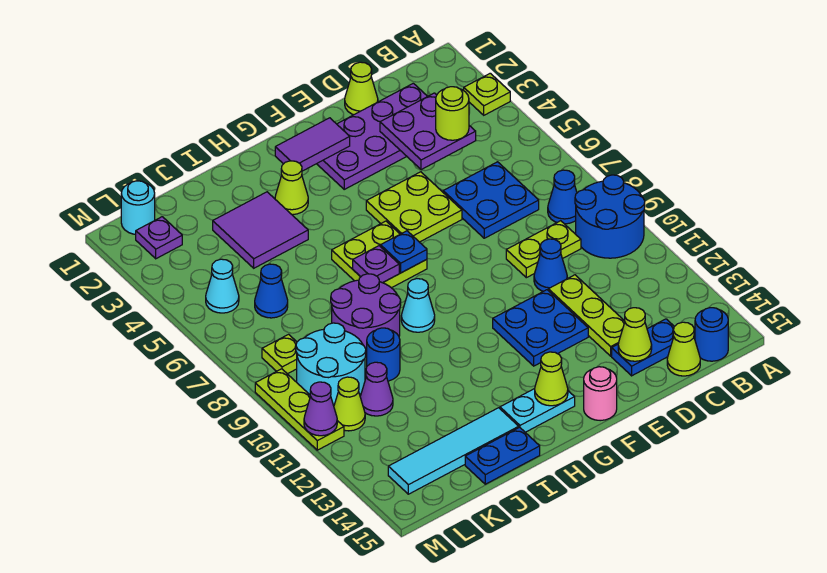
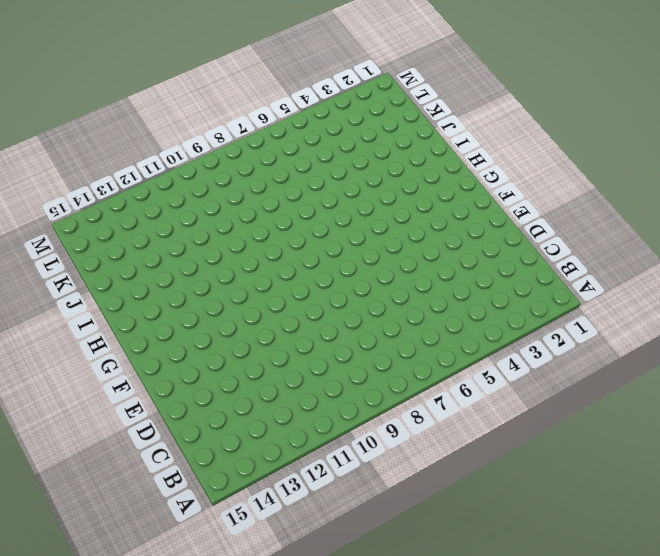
none -> lime 1x1 plate [464,73,510,115]
none -> blue 2x2 round brick [575,175,645,258]
none -> blue 1x1 cone [548,170,577,224]
none -> blue 1x1 round brick [695,308,728,361]

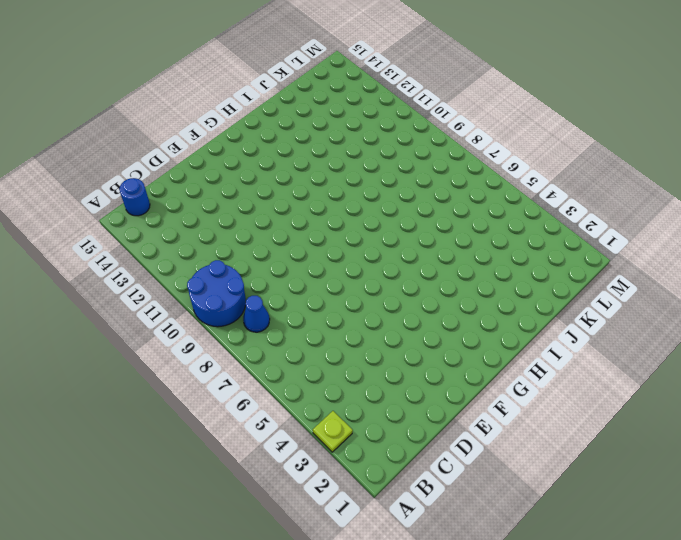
none -> purple 2x4 plate [317,83,427,189]
none -> blue 2x2 plate [443,162,539,238]
none -> lime 1x2 plate [506,221,581,278]
none -> blue 1x2 plate [612,319,674,376]

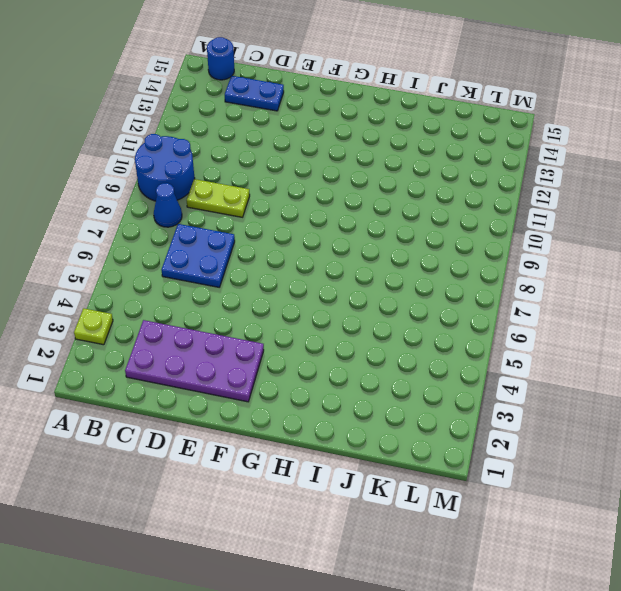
none -> lime 1x1 cone [667,322,700,376]
none -> lime 1x1 cone [345,62,378,115]
none -> blue 1x1 cone [534,239,567,291]
none -> lime 1x3 plate [548,275,625,356]

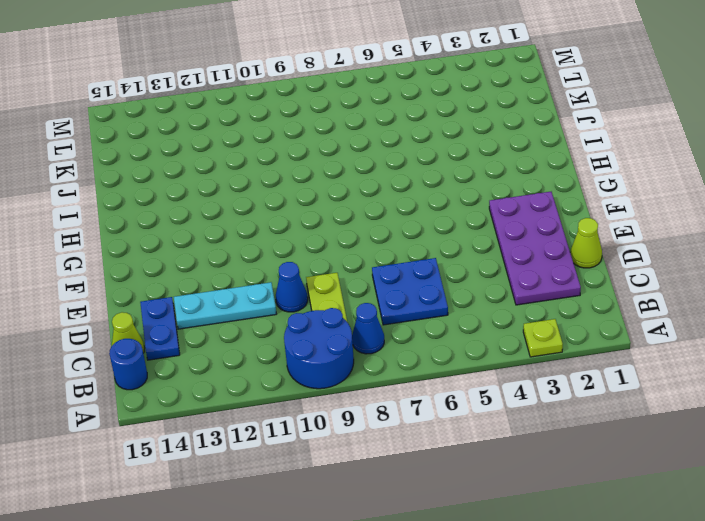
cyan 1x3 plate [174,282,276,329] -> lime 1x3 plate [548,275,625,356]
none -> lime 2x2 plate [366,172,462,242]
none -> blue 2x2 plate [493,290,588,366]
none -> pink 1x1 round brick [584,367,617,421]
none -> lime 2x2 plate [332,221,427,288]

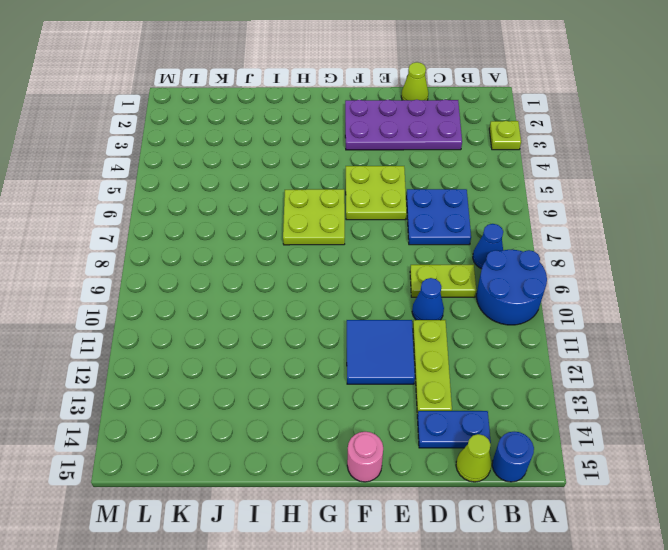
blue 2x2 tile [347,320,415,384] -> blue 2x2 plate [493,290,588,366]
none -> cyan 1x2 plate [500,389,575,432]
none -> lime 1x1 cone [275,161,308,215]
none -> cyan 1x1 cone [401,279,435,332]
none -> purple 2x2 tile [213,192,308,268]

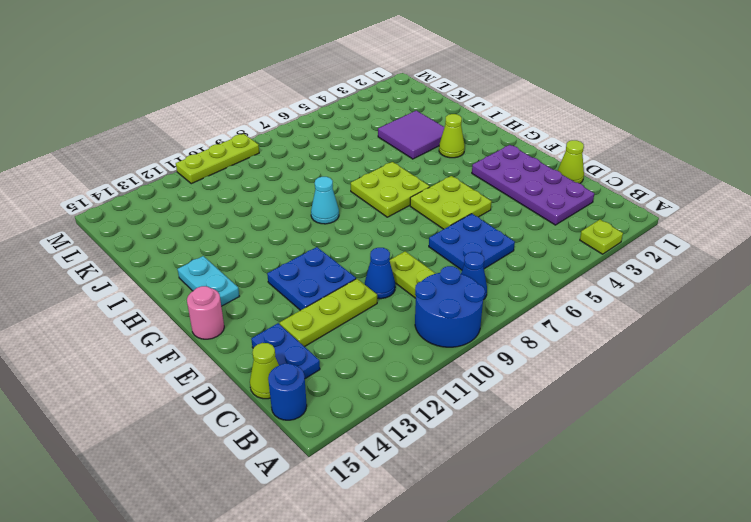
none -> purple 2x2 round brick [331,274,401,357]
none -> cyan 1x4 tile [388,408,519,494]
none -> blue 1x2 plate [465,427,540,484]
none -> blue 1x1 round brick [367,328,400,381]

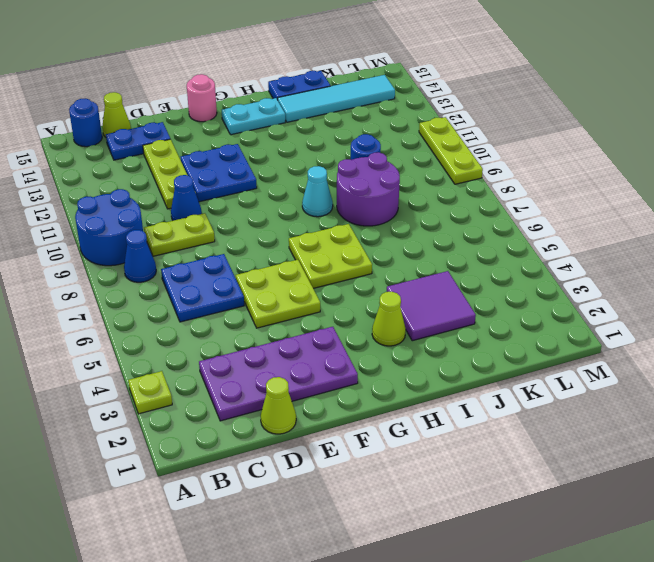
none -> blue 1x1 cone [255,264,288,318]
none -> cyan 2x2 round brick [296,323,366,406]
none -> purple 1x1 cone [360,362,393,416]
none -> cyan 1x1 round brick [121,181,155,234]

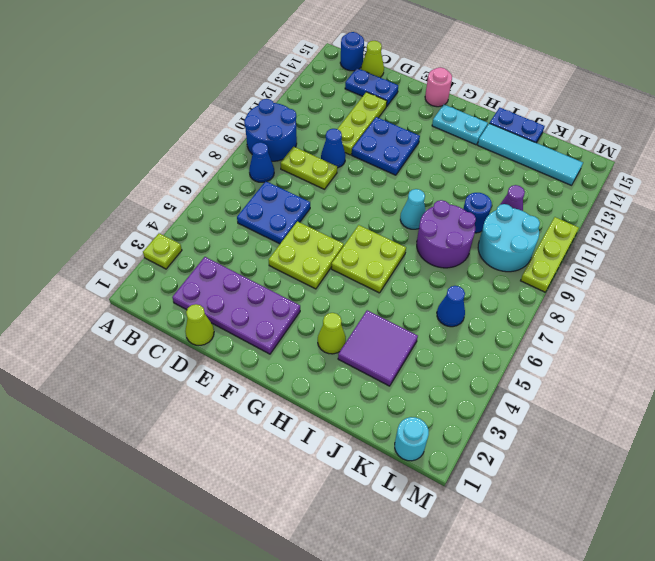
none -> purple 1x1 plate [136,217,182,259]
none -> cyan 1x1 cone [206,259,239,313]
none -> lime 1x1 plate [262,334,297,374]
none -> lime 1x1 cone [334,377,365,431]

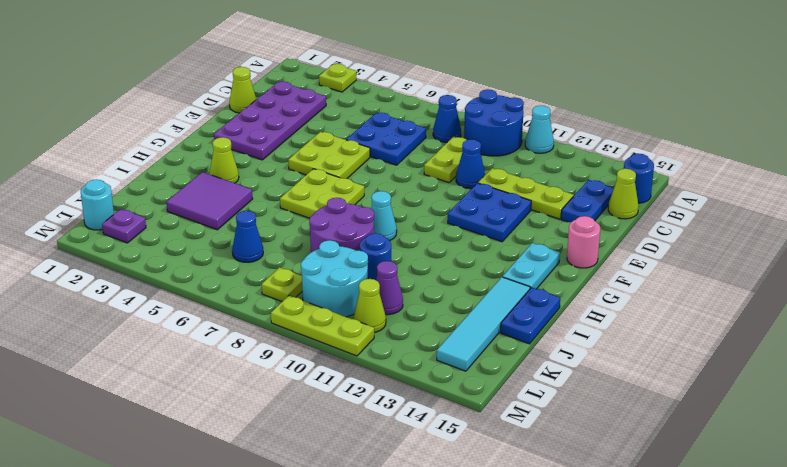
cyan 1x1 cone [525,106,554,153] -> cyan 1x1 cone moved to [206,259,239,313]
none -> purple 2x2 plate [380,93,476,170]
none -> lime 1x1 cone [618,308,652,361]
none -> purple 1x2 tile [275,118,350,171]
none -> blue 1x1 plate [381,231,427,273]

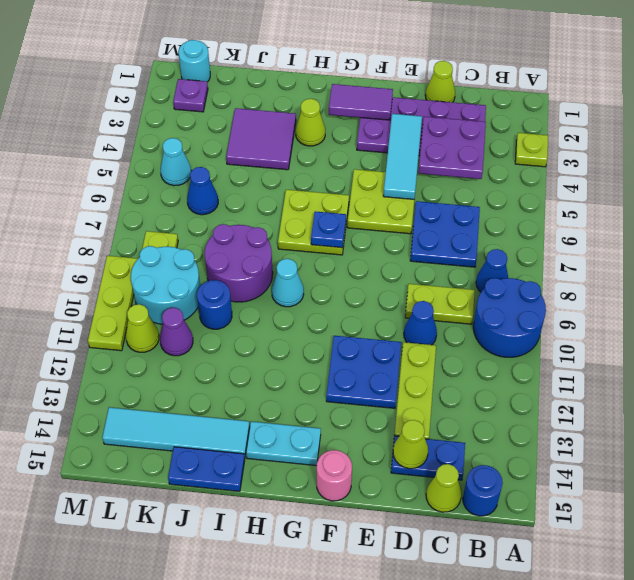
cyan 1x3 tile [383,114,422,199] -> none
none -> lime 1x1 cone [535,352,568,406]
none -> purple 1x1 plate [353,246,399,283]
none -> purple 1x1 cone [304,382,337,436]
none -> lime 1x1 round brick [436,87,469,140]

